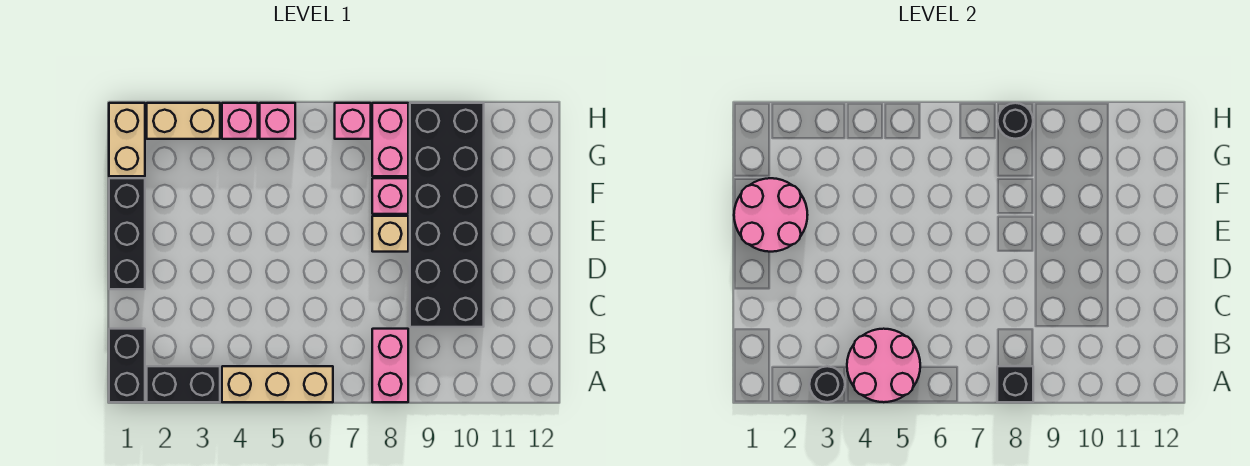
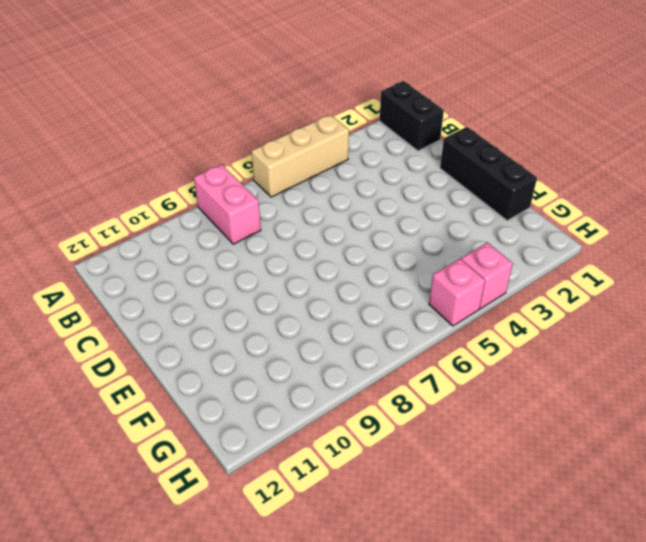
none -> black 1x2 brick [147,366,220,402]
none -> black 2x6 brick [410,103,484,327]
none -> tan 1x1 brick [372,216,408,252]

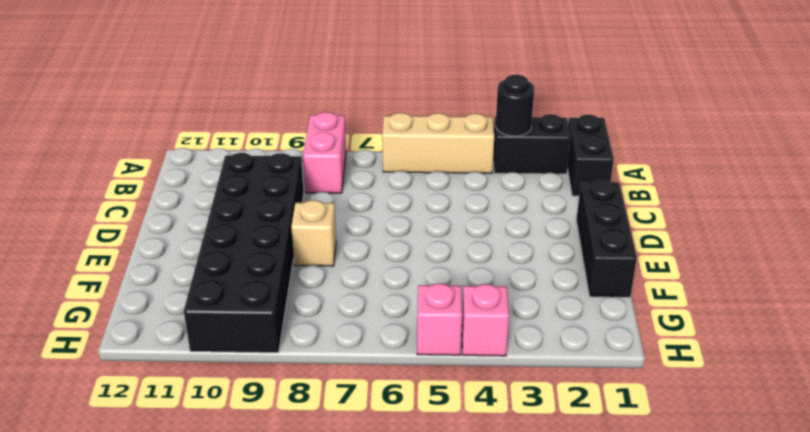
none -> pink 1x1 brick [372,178,408,214]
none -> tan 1x2 brick [109,103,145,176]
none -> pink 1x2 brick [372,103,408,176]

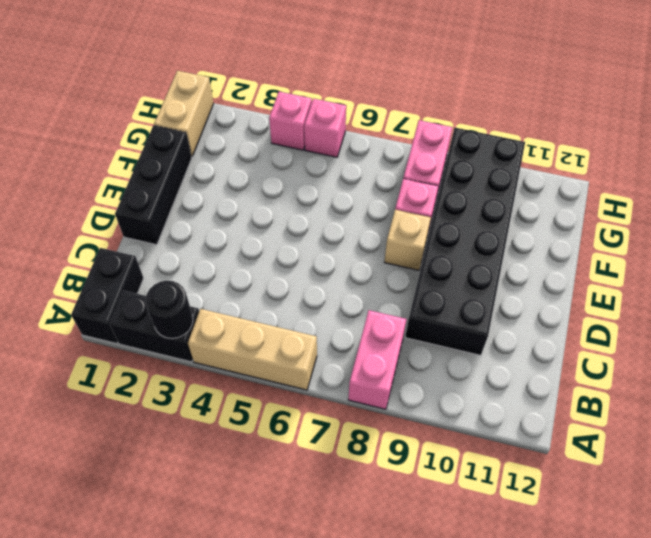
none -> tan 1x2 brick [147,103,220,139]
none -> pink 1x1 brick [335,103,371,139]
none -> pink 2x2 round brick [847,329,920,402]

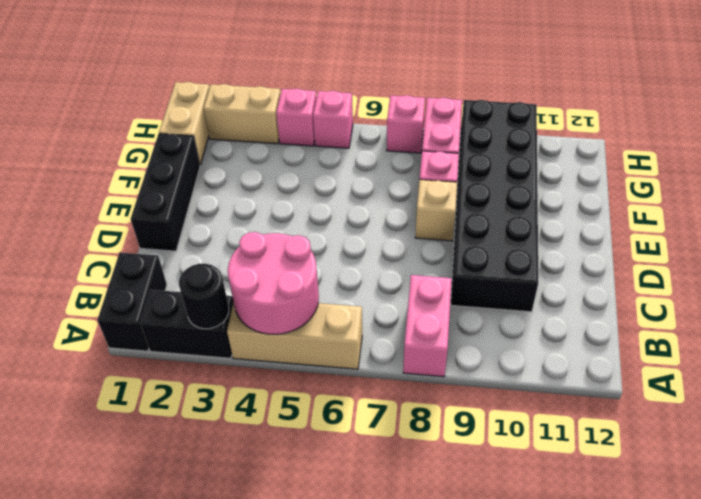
none -> black 1x1 brick [997,366,1033,402]
none -> pink 2x2 round brick [734,178,807,252]
none -> black 1x1 round brick [998,103,1033,139]

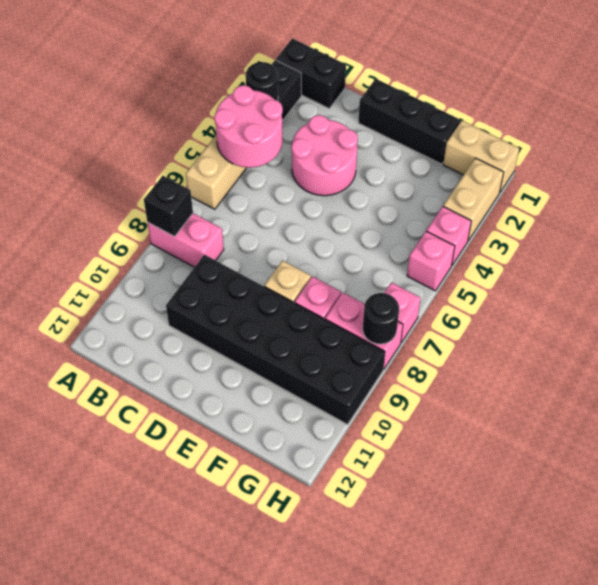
pink 2x2 round brick [291,115,358,196] -> pink 2x2 round brick moved to [734,178,807,252]

